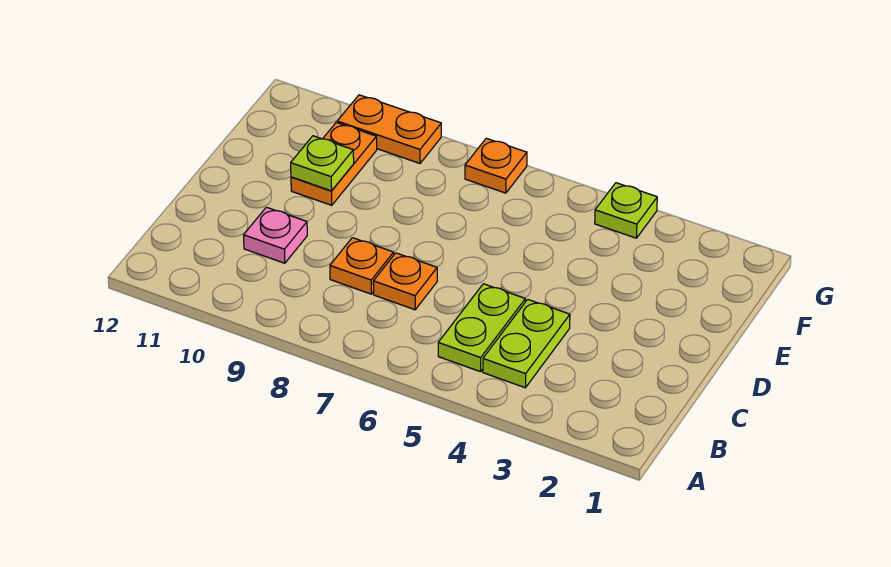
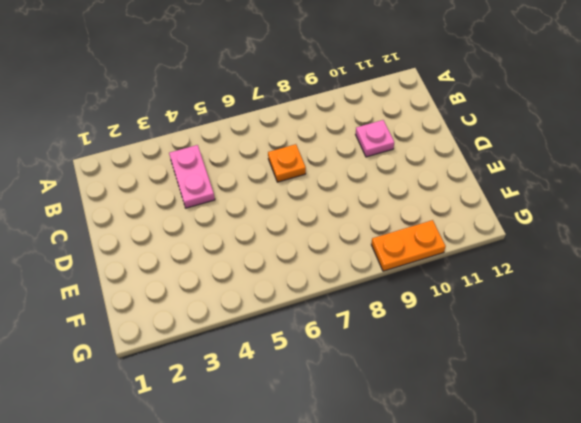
pink 1x2 plate [169,145,215,208] -> lime 1x2 plate [483,299,570,388]
none -> lime 1x2 plate [438,284,525,372]
none -> orange 1x1 plate [330,238,394,294]

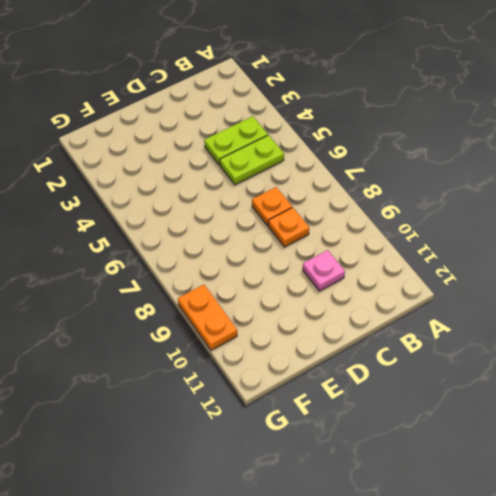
none -> orange 1x2 plate [291,122,377,205]
none -> lime 1x1 plate [595,183,657,238]

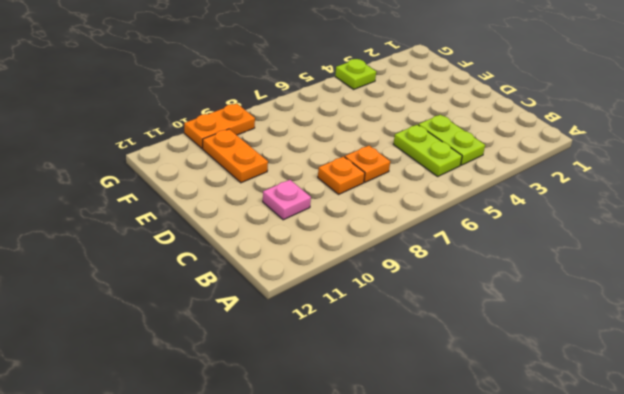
none -> orange 1x1 plate [465,138,527,193]
none -> lime 1x1 plate [291,136,354,191]

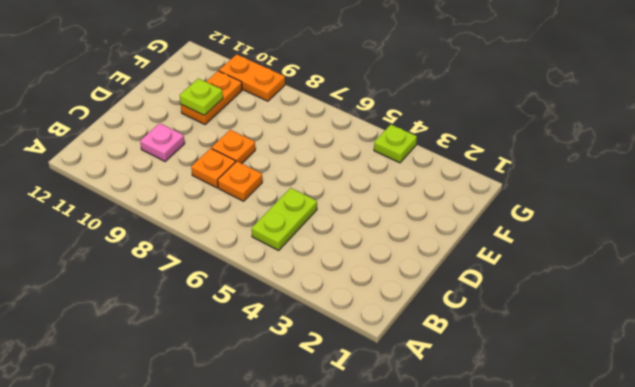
orange 1x1 plate [211,130,255,164] -> orange 1x1 plate moved to [465,138,527,193]
none -> lime 1x2 plate [483,299,570,388]

